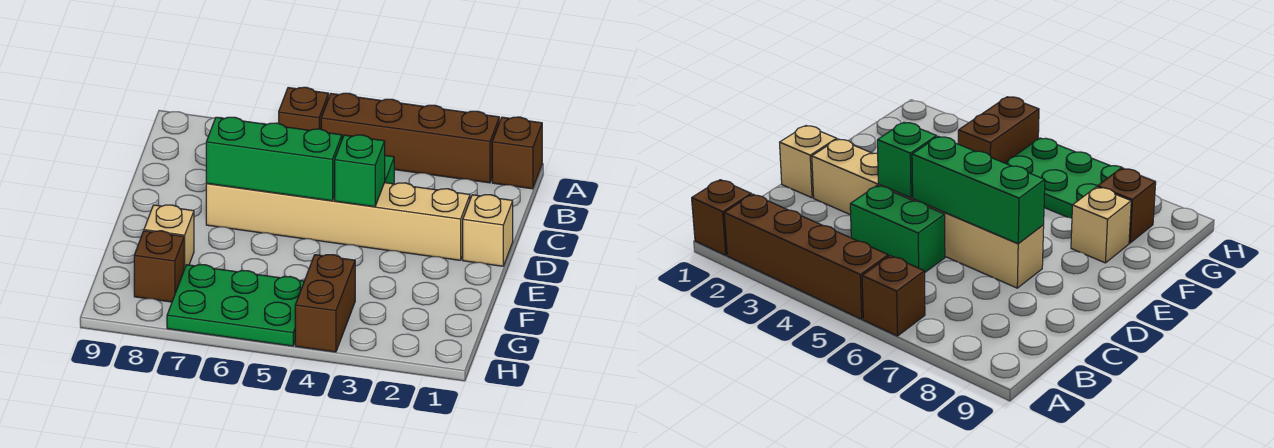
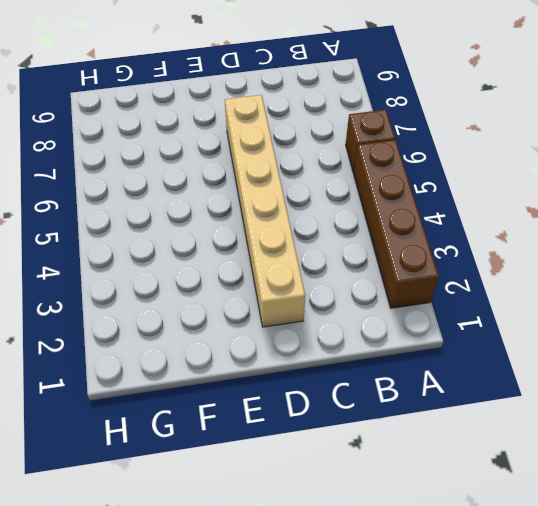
none -> brown 1x1 brick [492,117,542,189]
none -> green 1x2 brick [850,186,945,272]
none -> tan 1x1 brick [463,195,513,266]

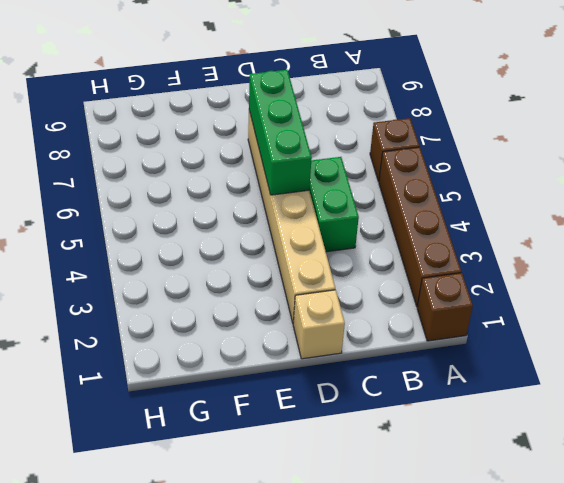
none -> tan 1x1 brick [144,205,194,269]
none -> brown 1x2 brick [295,255,355,352]
none -> green 2x3 plate [167,265,304,346]

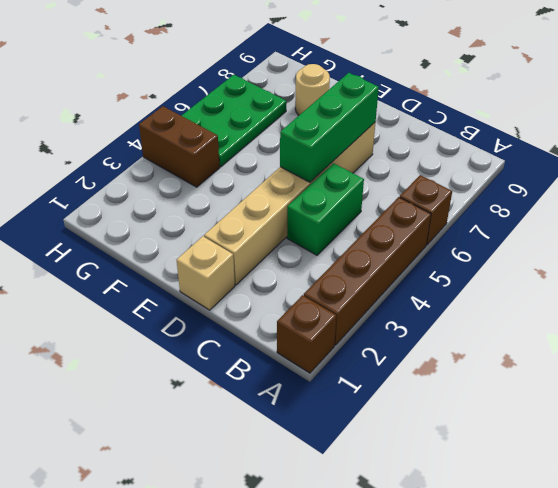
tan 1x1 round brick [295,64,330,115] -> tan 1x1 brick [144,205,194,269]
none -> brown 1x1 brick [134,231,184,302]
none -> green 1x1 brick [335,135,385,207]

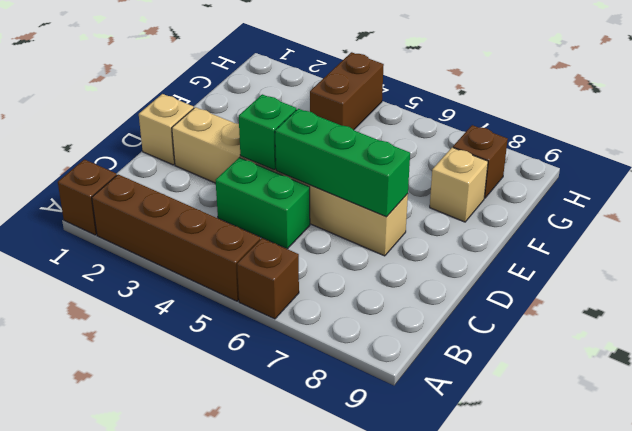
none -> green 2x3 plate [167,265,304,346]

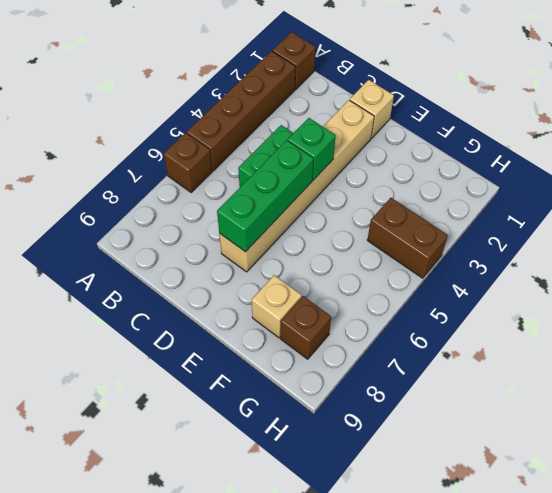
none -> green 2x3 plate [167,265,304,346]

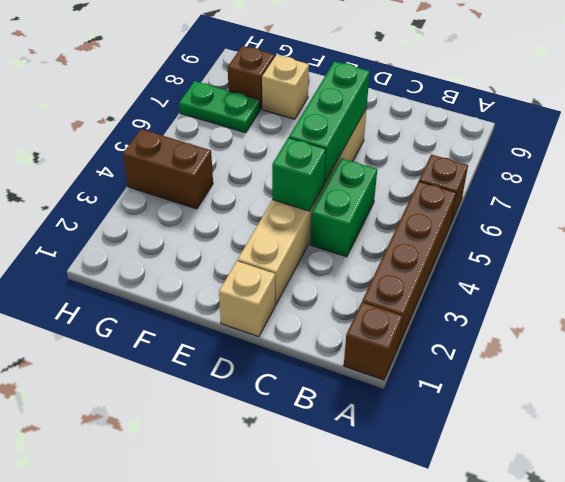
green 1x2 plate [179,81,260,133] -> green 2x3 plate [167,265,304,346]

